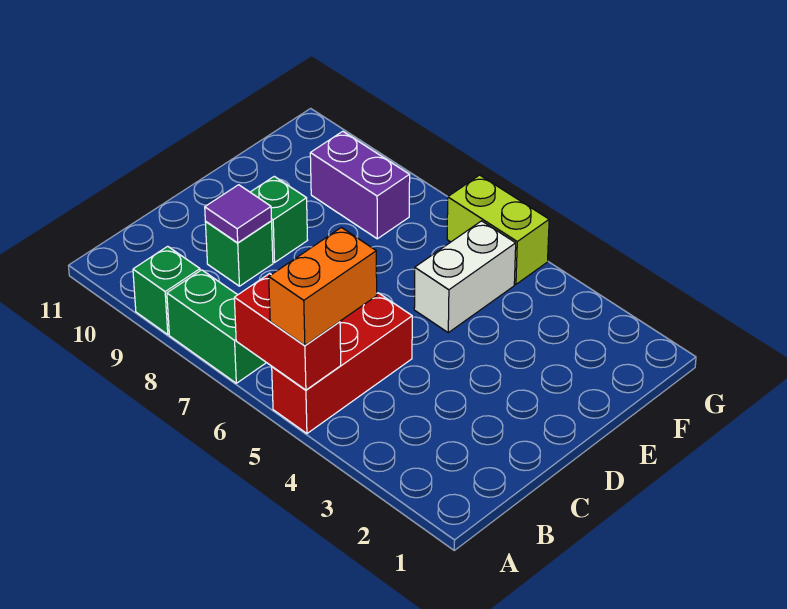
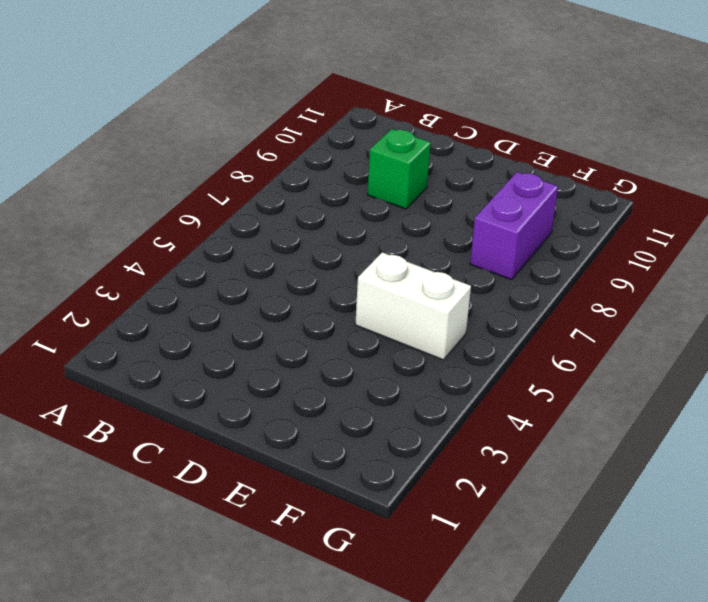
none -> red 1x3 brick [272,293,412,433]
none -> green 1x2 brick [167,270,266,383]

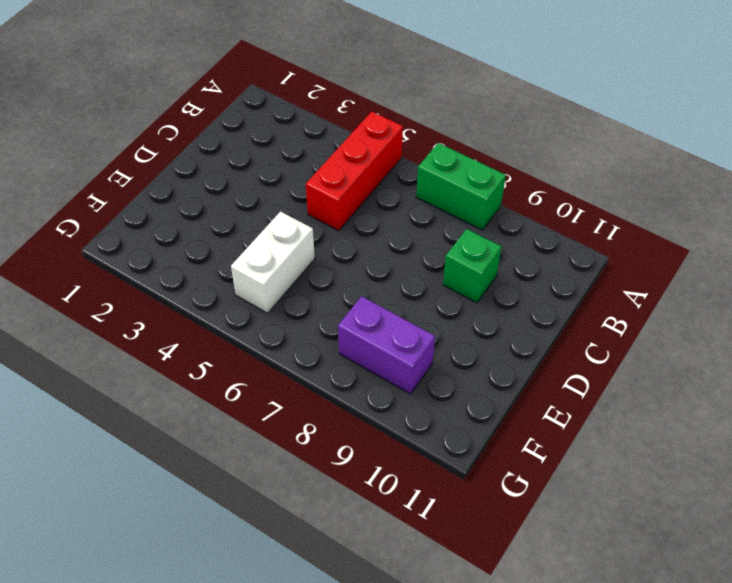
none -> green 1x1 brick [133,246,200,334]
none -> green 1x1 brick [250,176,307,262]

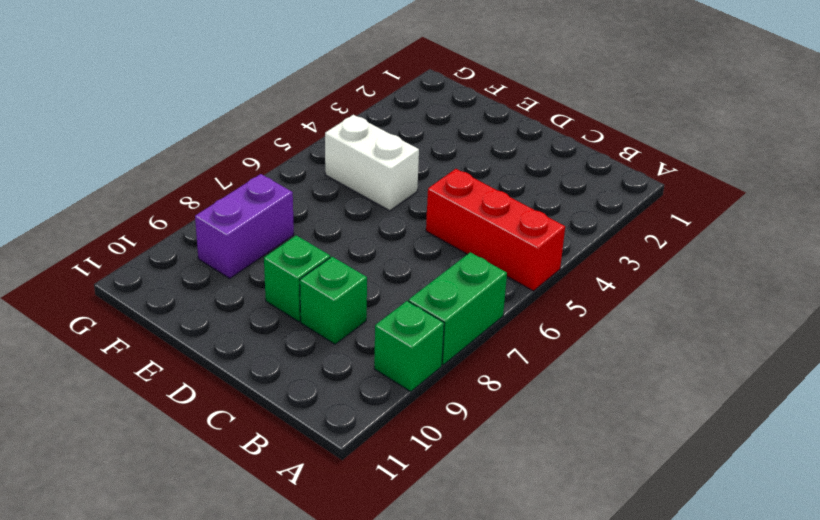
none -> lime 1x2 brick [447,175,549,284]
none -> red 1x2 brick [234,274,341,390]

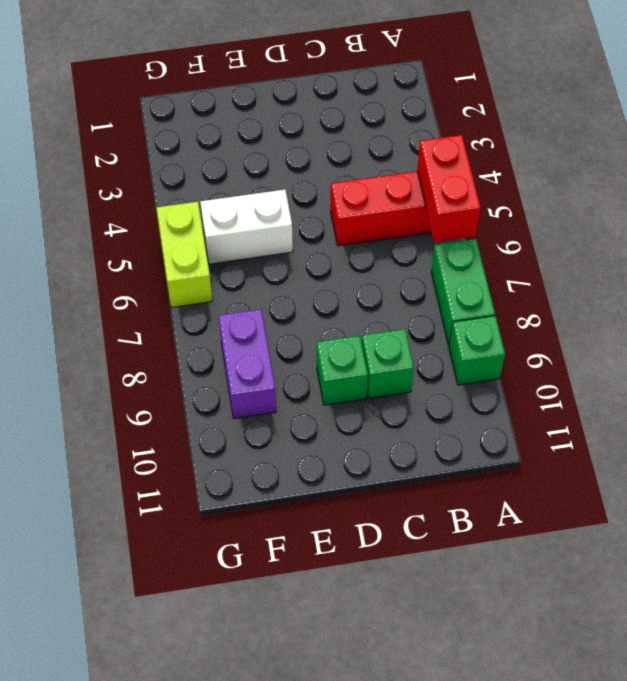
none -> purple 1x1 tile [205,185,272,243]
none -> orange 1x2 brick [269,228,377,345]

